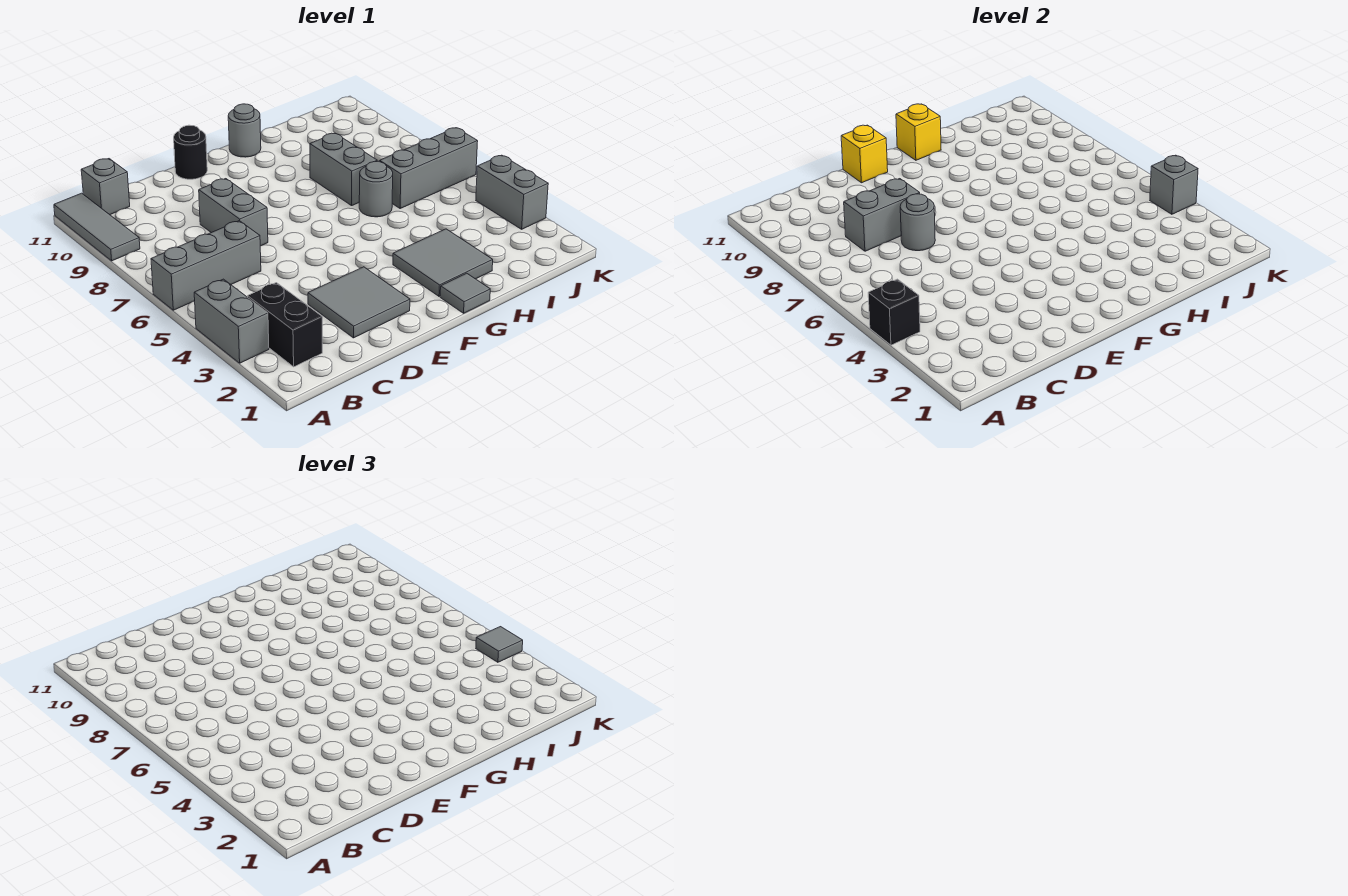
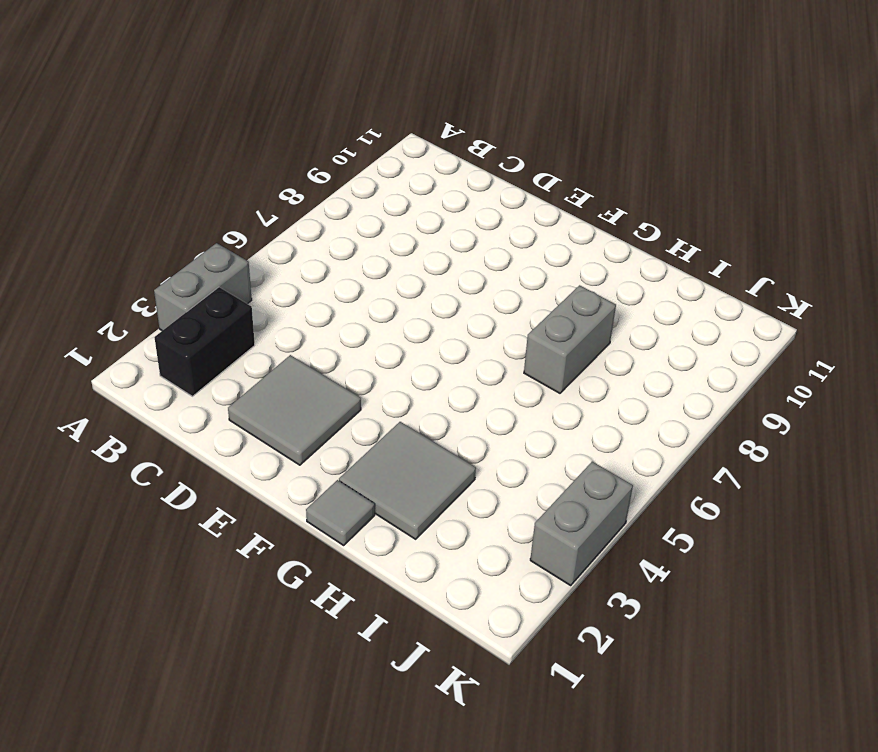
none -> grey 1x3 brick [151,221,261,310]
none -> grey 1x3 tile [54,193,140,261]
none -> grey 1x1 brick [81,159,130,215]

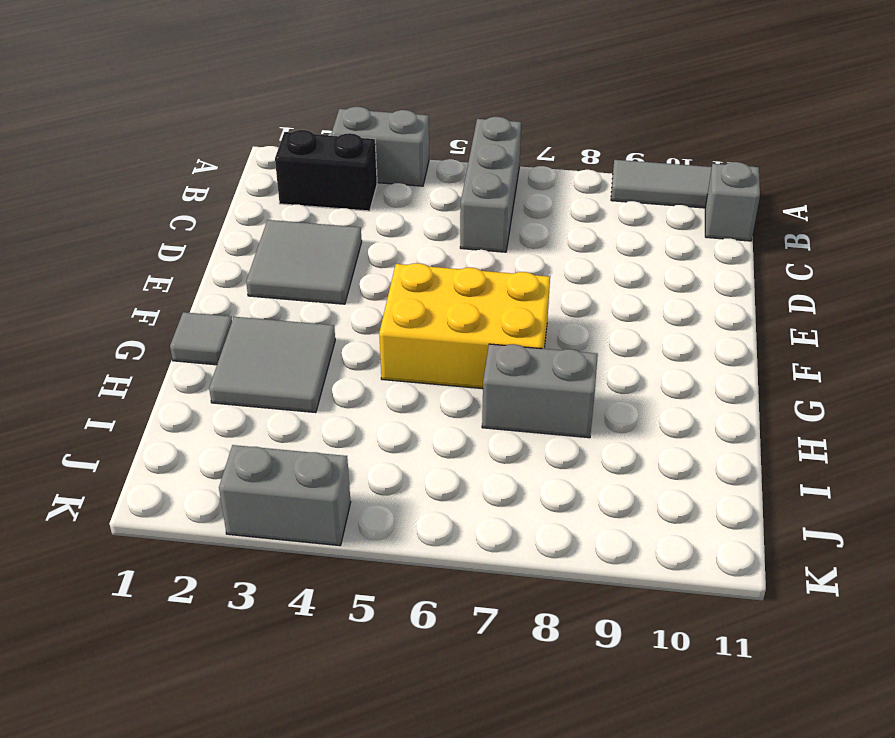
yellow 2x3 brick [379,263,550,389] -> none
none -> grey 1x2 brick [199,179,268,246]
none -> black 1x1 round brick [174,125,207,179]
none -> grey 1x1 round brick [228,104,261,157]

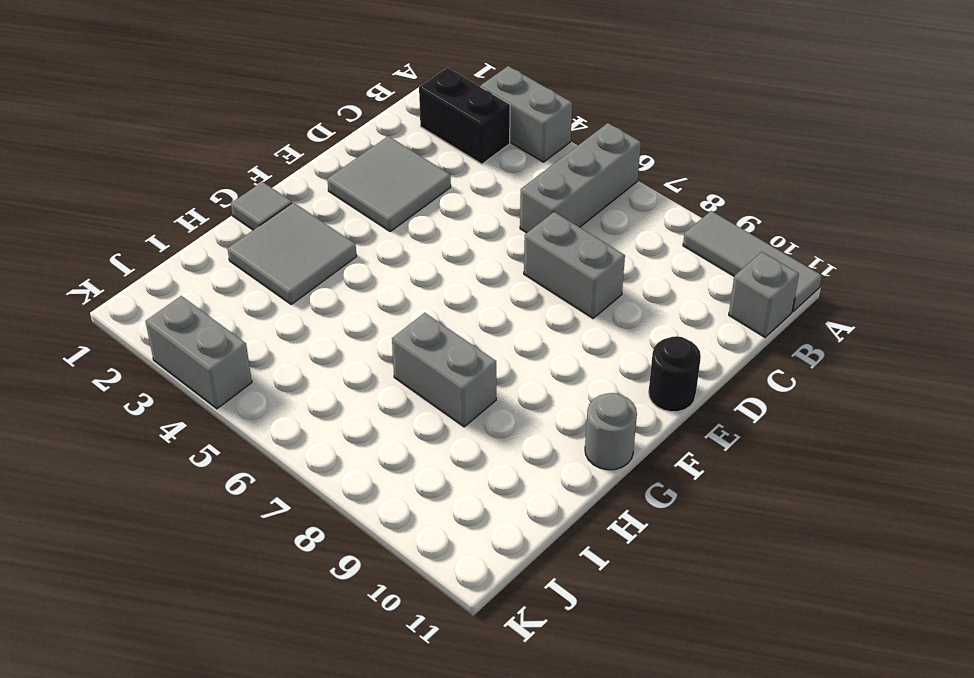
none -> grey 1x1 round brick [359,161,393,217]
none -> grey 1x3 brick [380,128,478,208]
none -> black 1x1 brick [868,279,920,345]

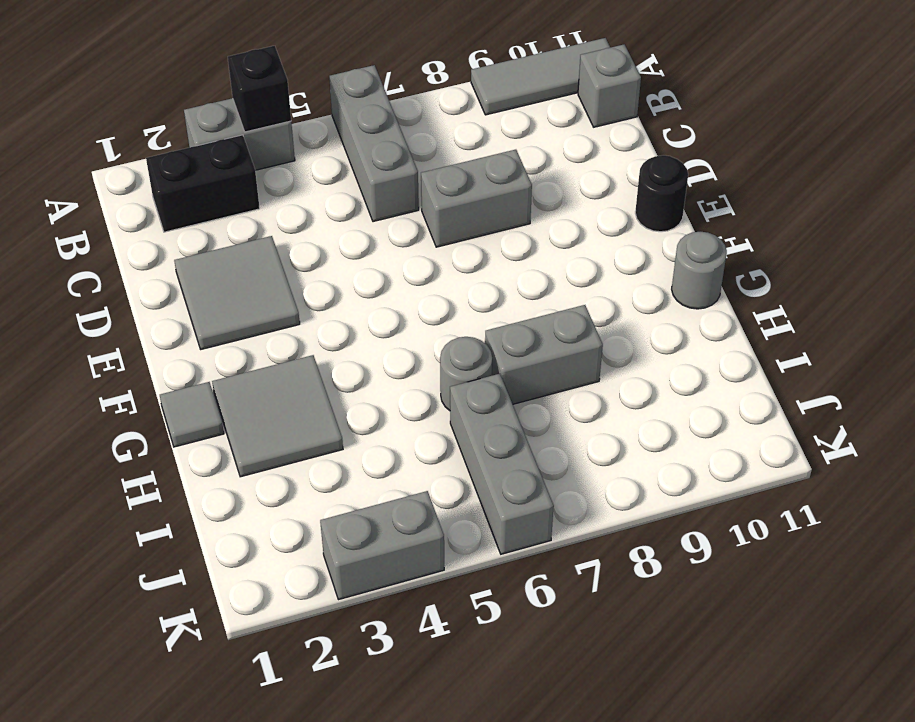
none -> grey 1x2 brick [844,179,920,251]
none -> grey 1x1 round brick [900,194,935,251]
none -> yellow 1x1 brick [841,125,888,183]

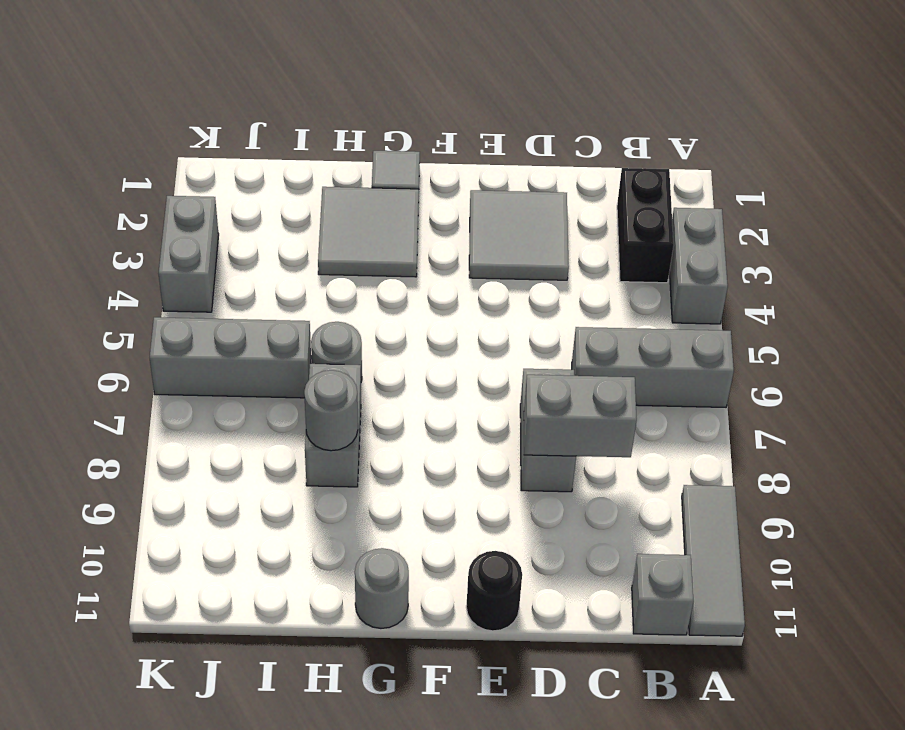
grey 1x1 round brick [304,370,358,451] -> grey 1x1 round brick moved to [900,194,935,251]
none -> black 1x1 brick [868,279,920,345]
none -> yellow 1x1 brick [841,125,888,183]
none -> yellow 1x1 brick [896,104,941,160]

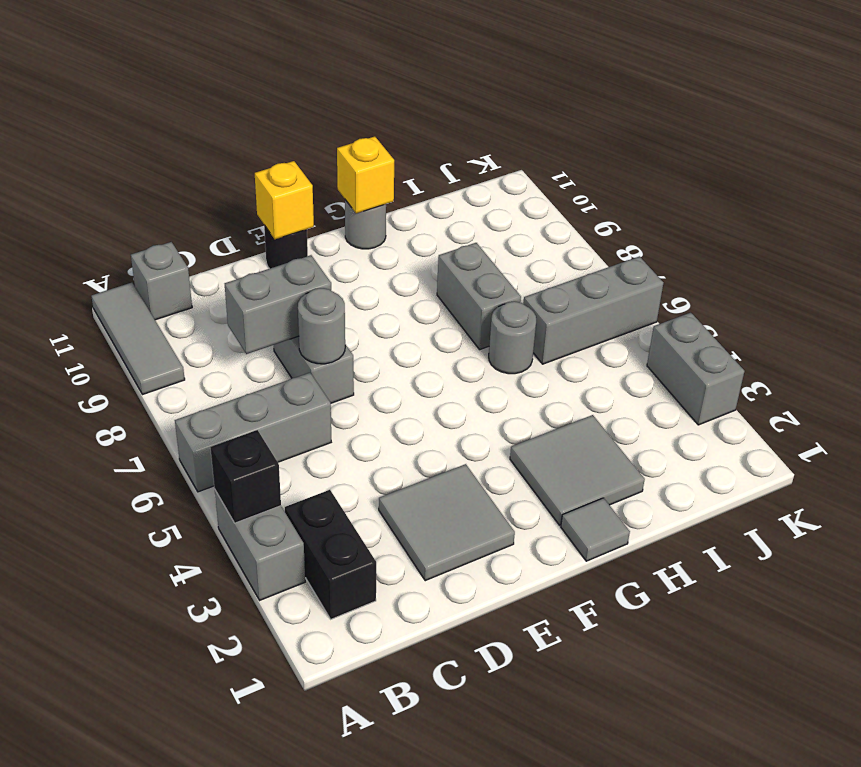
none -> grey 1x1 brick [1150,155,1198,214]
none -> grey 1x1 tile [476,627,523,662]

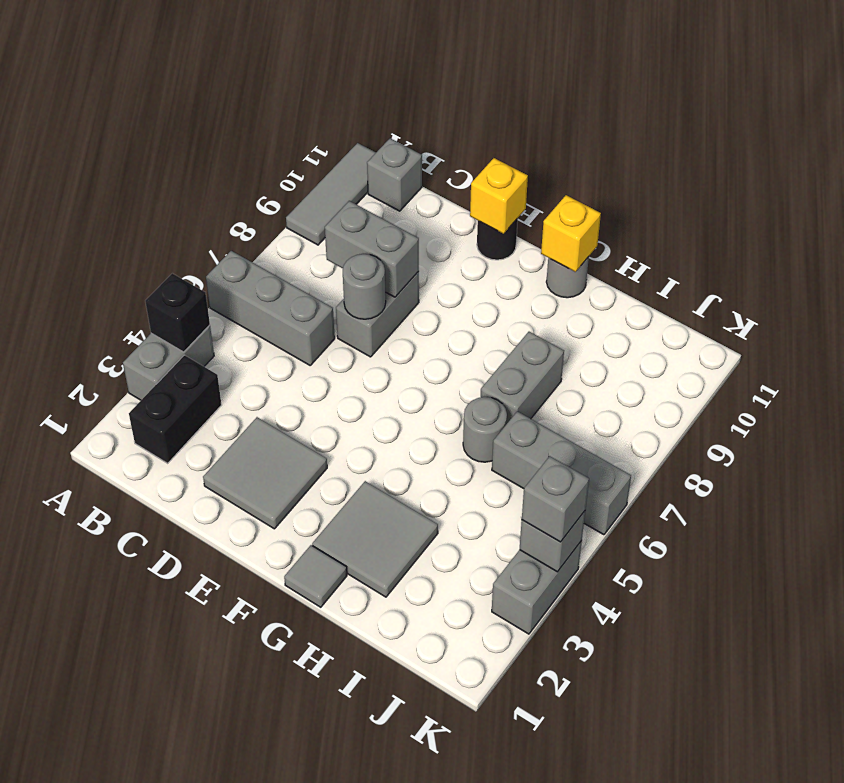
grey 1x1 brick [522,456,589,542] -> grey 1x1 tile [476,627,523,662]

